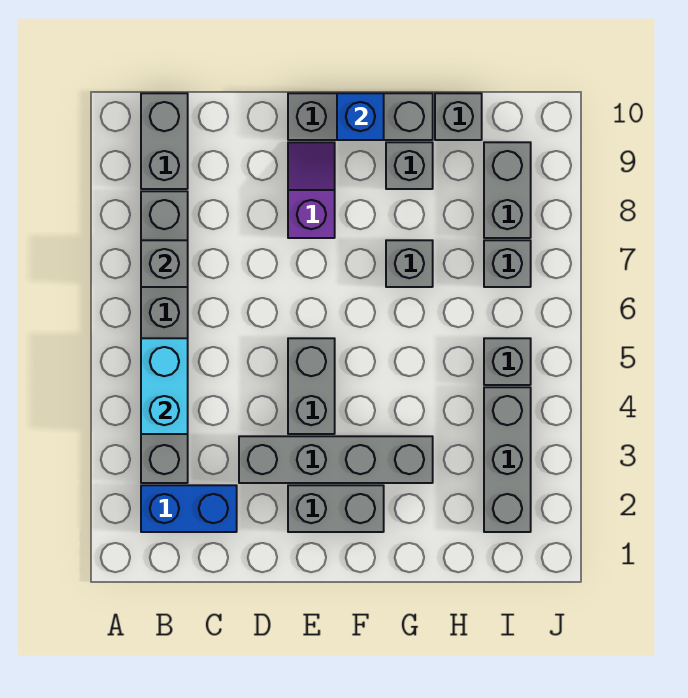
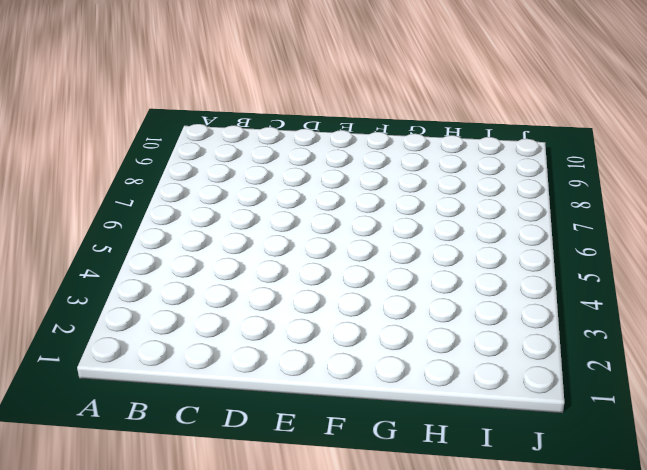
none -> blue 1x2 brick [141,485,237,532]
none -> grey 1x6 brick [141,191,188,483]
none -> grey 1x2 brick [141,93,188,189]

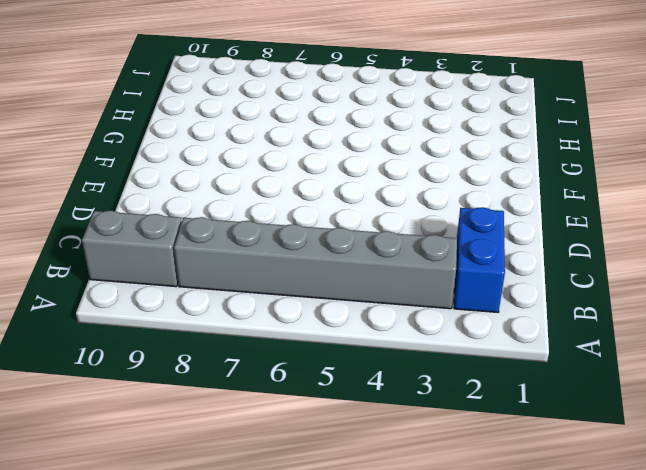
none -> grey 1x4 brick [239,436,433,483]
none -> grey 1x2 brick [288,485,384,532]
none -> grey 1x2 brick [288,338,335,434]

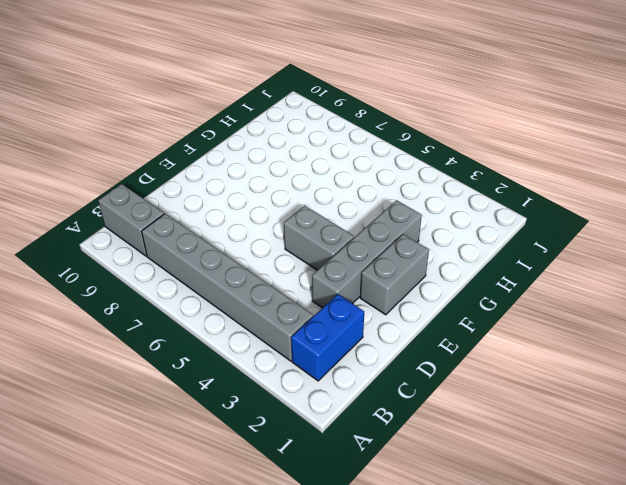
none -> purple 1x2 slope [288,142,335,238]
none -> grey 1x3 brick [288,93,433,140]
none -> grey 1x1 brick [386,240,433,287]

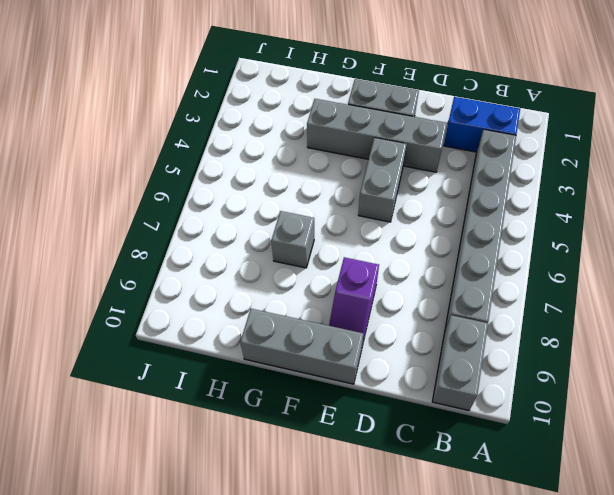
none -> grey 1x1 brick [386,142,433,189]
none -> grey 1x1 brick [435,93,482,140]
none -> grey 1x3 brick [484,387,531,532]

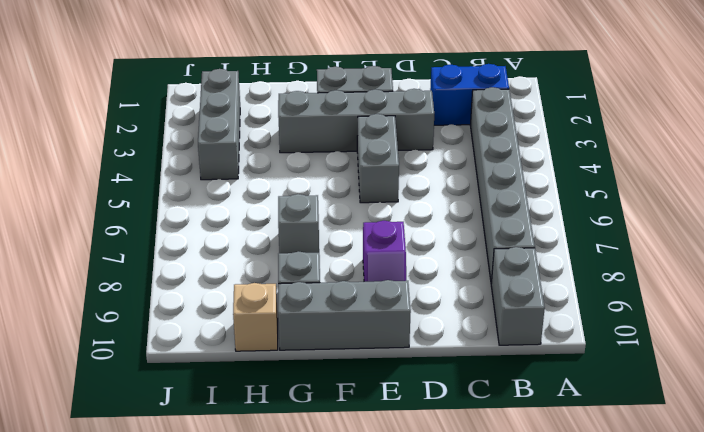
tan 1x1 brick [233,283,278,351] -> grey 1x1 brick [435,93,482,140]
none -> grey 1x1 brick [484,338,531,385]
none -> grey 1x1 brick [484,240,531,287]
none -> grey 1x2 brick [484,142,531,238]

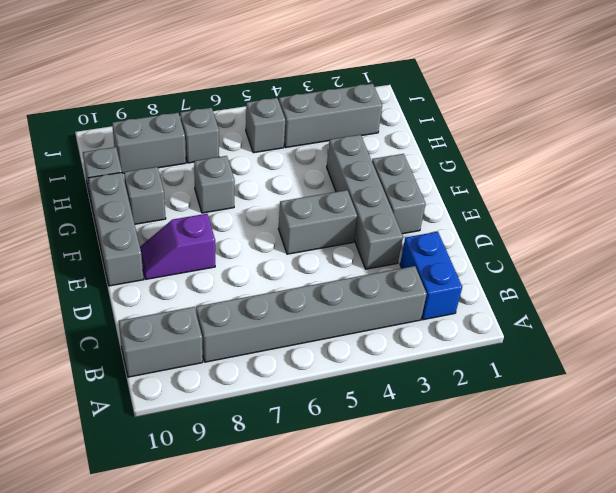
none -> cyan 1x2 brick [141,338,188,434]
none -> grey 1x1 brick [141,240,188,287]
none -> blue 1x1 brick [337,93,384,140]

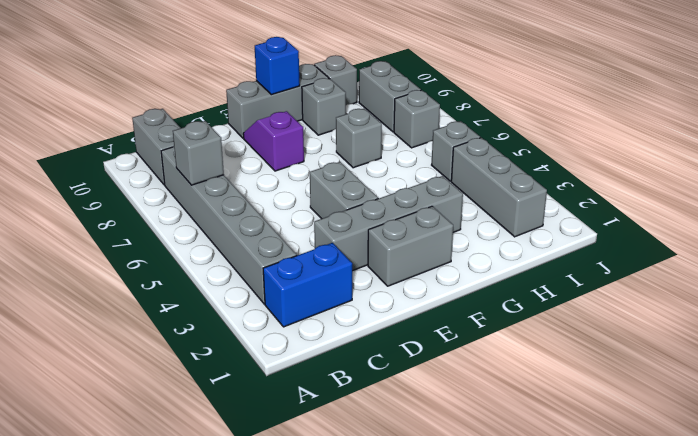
none -> cyan 1x2 brick [141,338,188,434]

